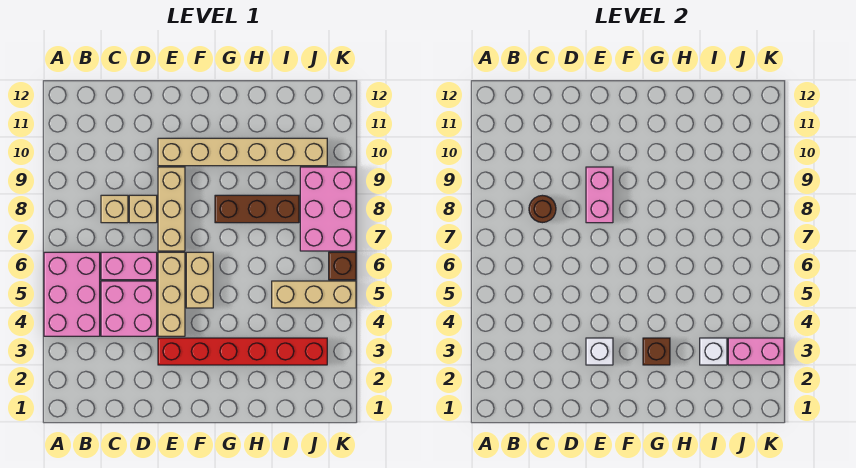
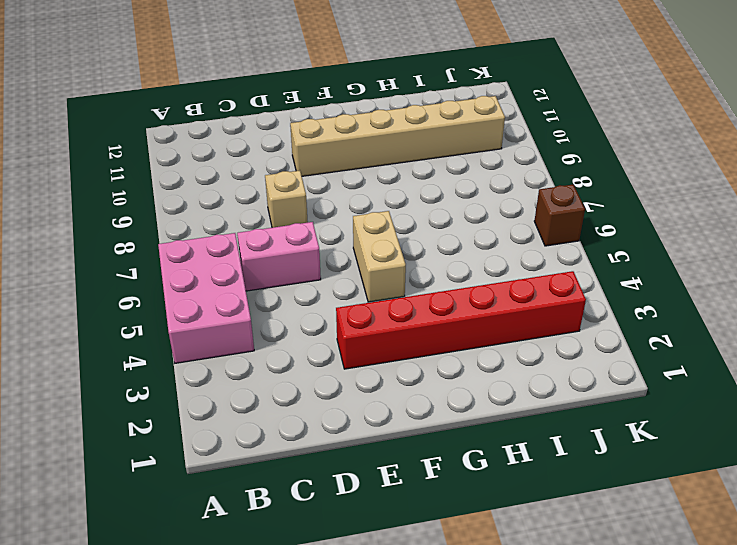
none -> pink 2x2 brick [101,281,157,336]
none -> tan 1x1 brick [101,195,128,223]
none -> tan 1x3 brick [158,252,185,336]

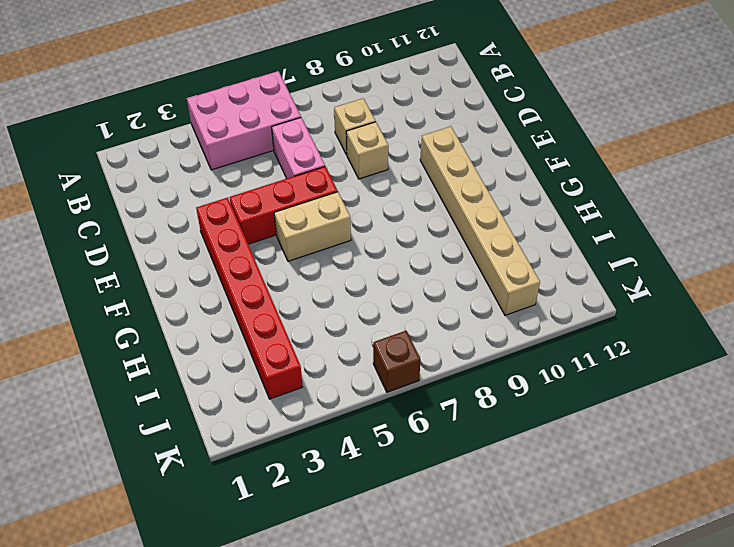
red 1x3 brick [230,166,338,244] -> tan 1x3 brick [158,252,185,336]
none -> pink 2x2 brick [101,281,157,336]
none -> tan 1x3 brick [158,167,185,251]
none -> brown 1x3 brick [215,195,299,223]

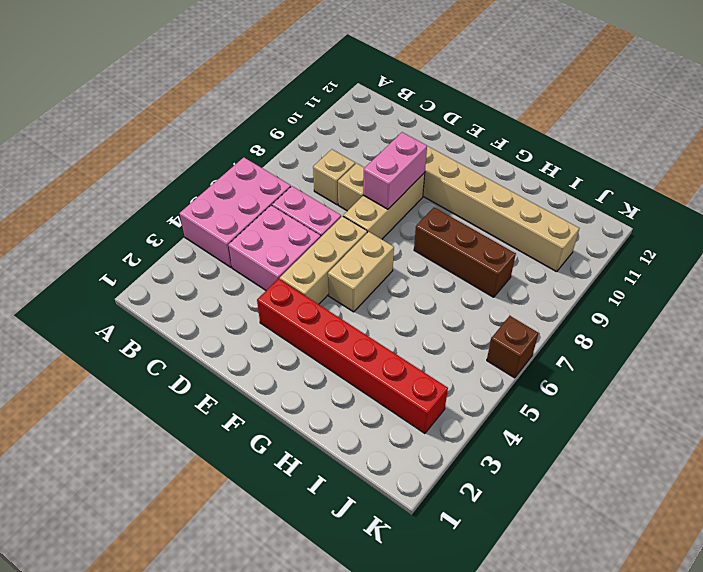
none -> tan 1x3 brick [272,281,356,308]
none -> pink 2x3 brick [300,167,356,251]
none -> brown 1x1 round brick [529,195,556,223]

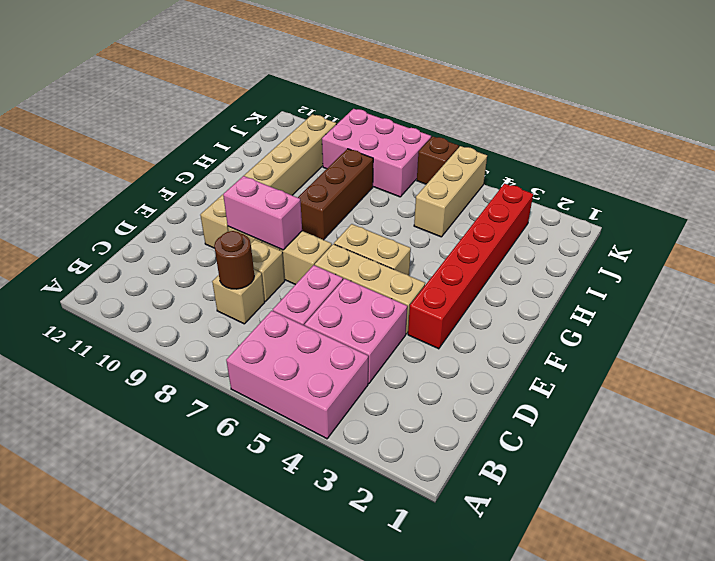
none -> white 1x1 brick [586,338,613,365]
none -> brown 1x1 brick [643,338,670,365]
none -> white 1x1 brick [700,338,727,365]

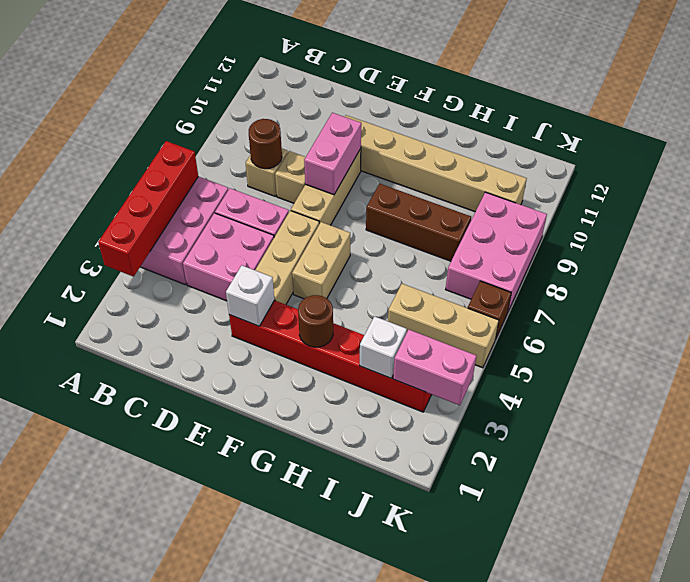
red 1x4 brick [98,141,198,277] -> none
brown 1x1 round brick [298,295,333,347] -> brown 1x1 brick [643,338,670,365]

